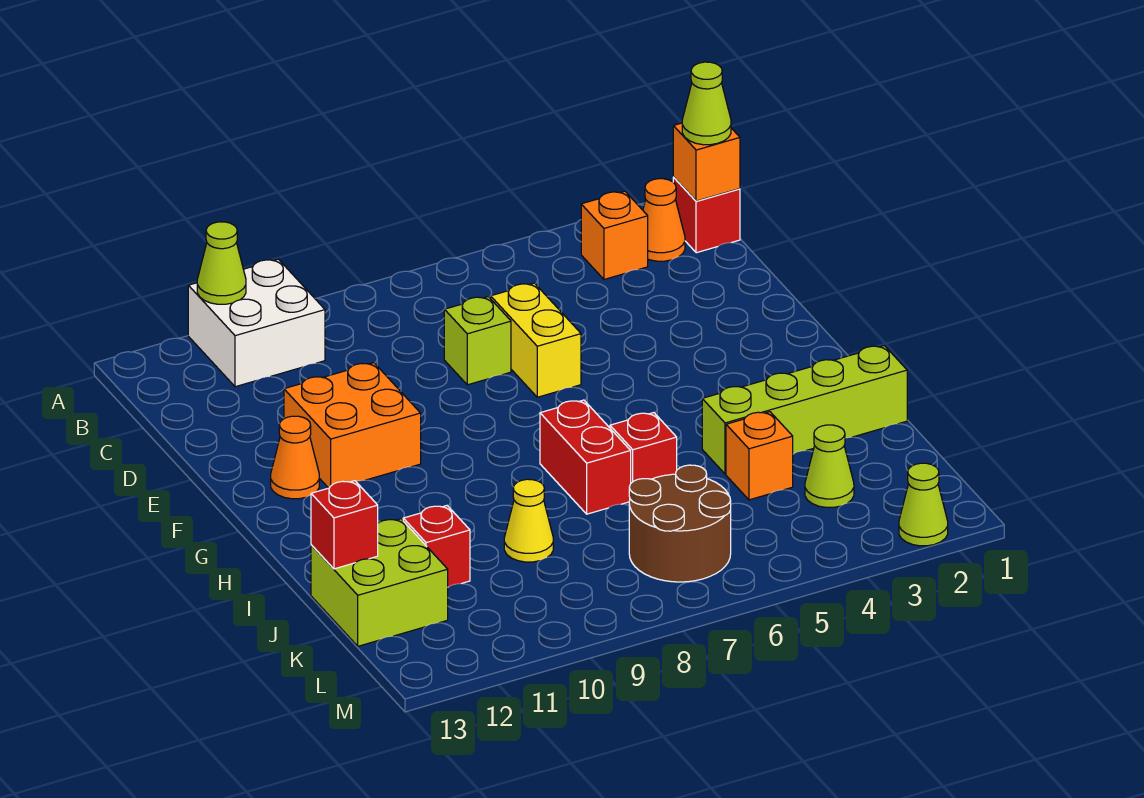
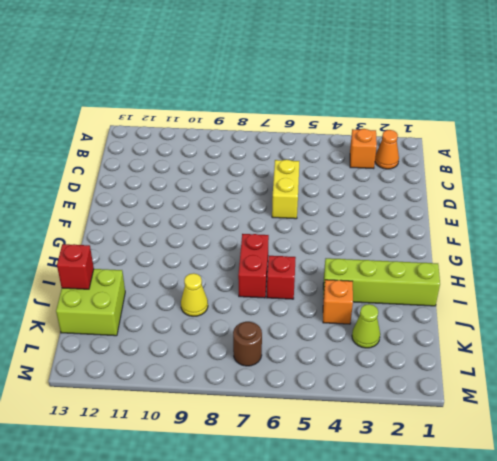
brown 1x1 round brick [233,322,262,366] -> brown 2x2 round brick [629,465,731,582]
none -> white 2x2 brick [188,259,325,387]
none -> red 1x1 brick [673,177,740,253]
none -> lime 1x1 brick [444,297,511,385]

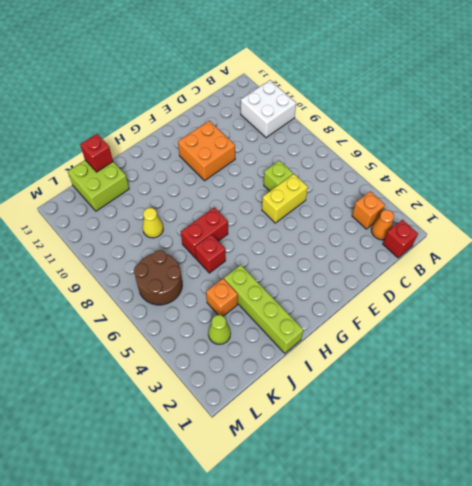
none -> orange 1x1 cone [271,416,319,499]
none -> red 1x1 brick [403,506,470,587]
none -> lime 1x1 cone [899,463,948,546]

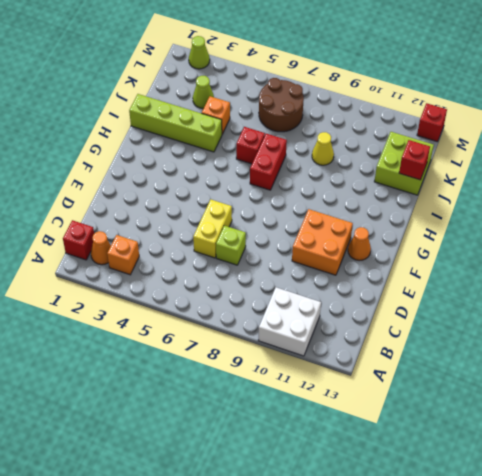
red 1x1 brick [417,103,447,142] -> red 1x1 brick moved to [403,506,470,587]
none -> lime 1x1 cone [197,222,246,304]
none -> orange 1x1 brick [673,123,740,201]
none -> lime 1x1 cone [682,62,731,145]

